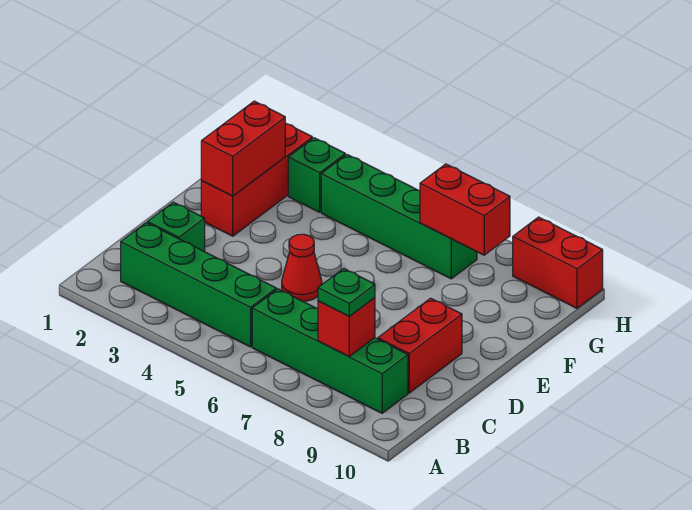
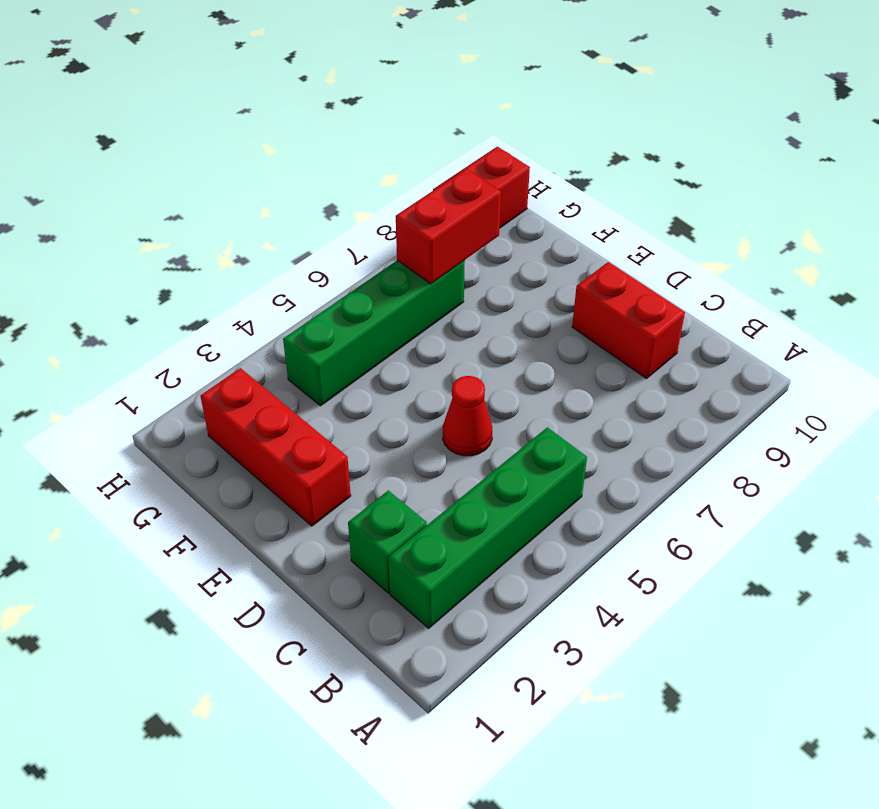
none -> green 1x4 brick [252,289,408,413]
none -> green 1x1 brick [288,138,345,212]
none -> red 1x1 brick [318,298,375,357]

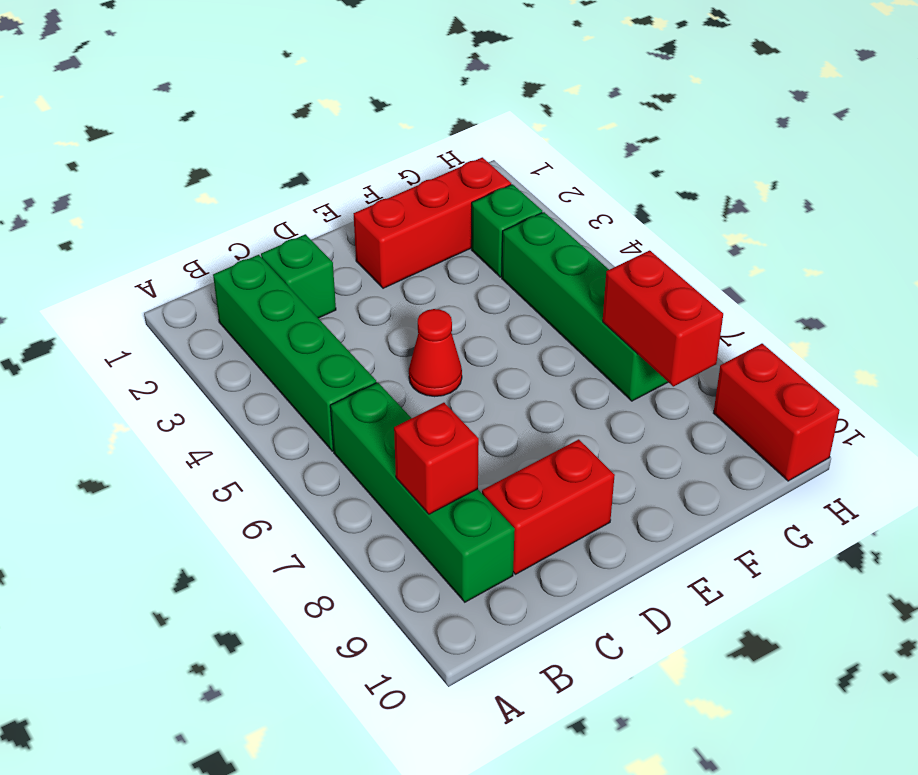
none -> red 1x2 brick [201,101,286,196]
none -> green 1x1 plate [318,269,375,316]

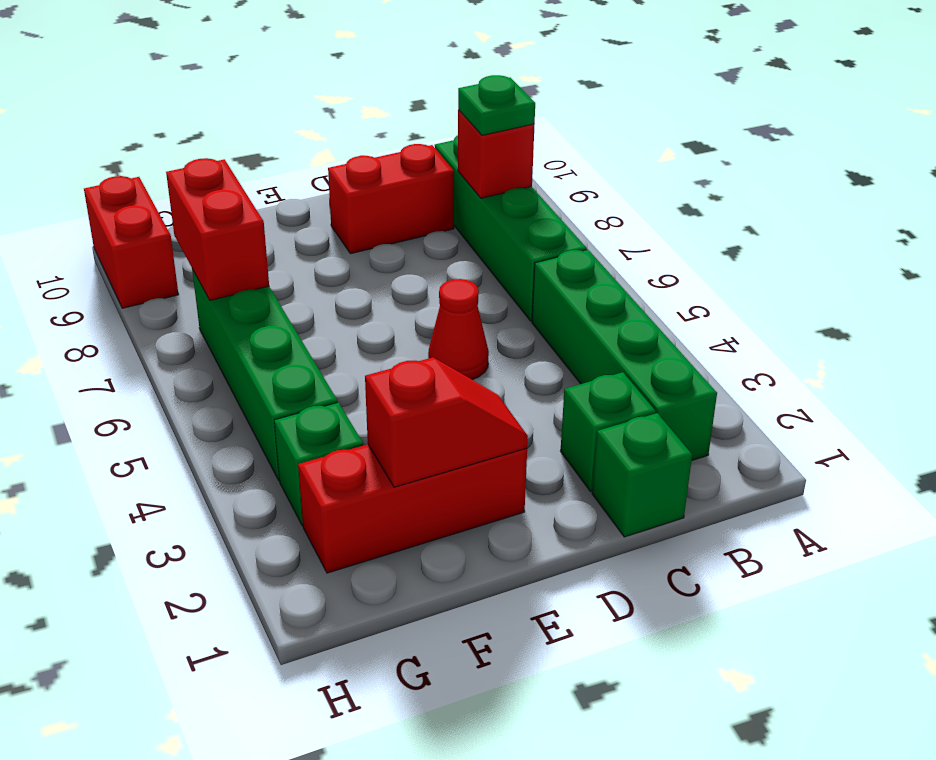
green 1x1 brick [592,413,692,537] -> none
red 1x2 slope [365,358,528,487] -> red 1x2 brick [201,101,286,196]

